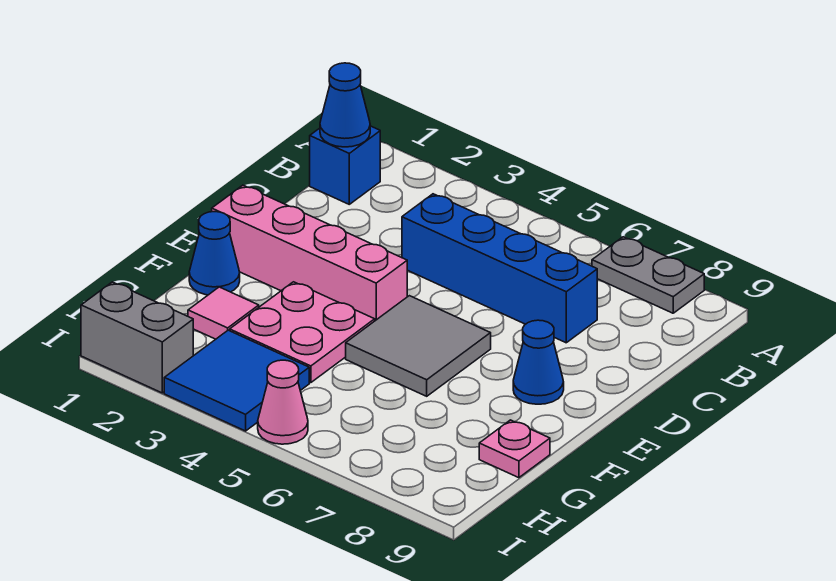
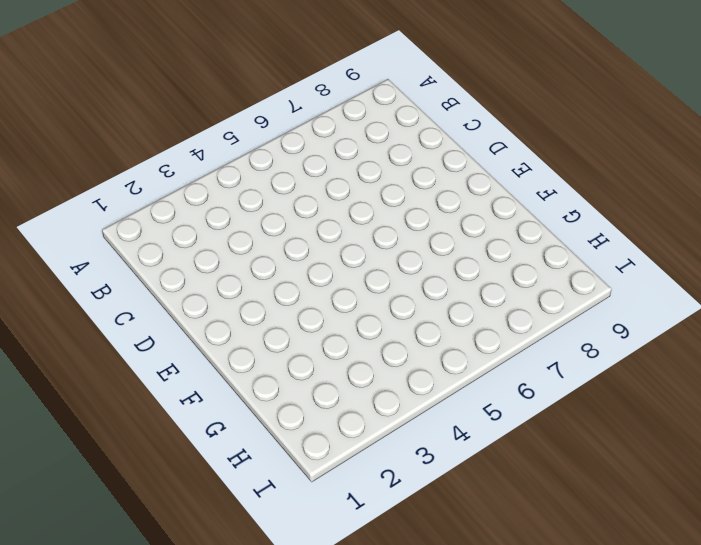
none -> grey 1x2 plate [592,237,704,313]
none -> blue 1x1 brick [310,126,380,204]
none -> blue 1x4 brick [402,194,597,343]

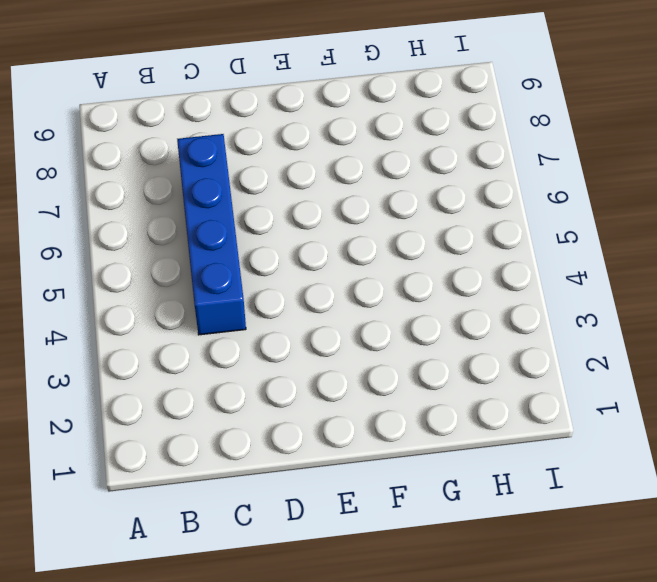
none -> grey 1x2 plate [592,237,704,313]
none -> blue 1x1 brick [310,126,380,204]
none -> pink 1x4 brick [212,185,407,321]

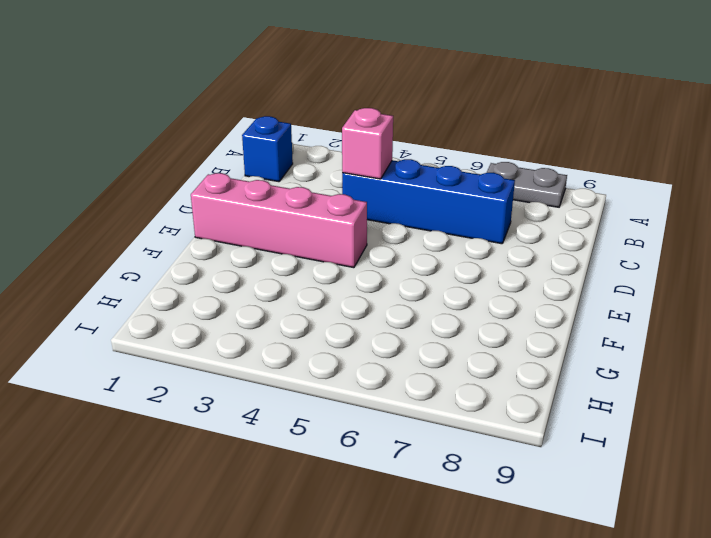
pink 1x1 brick [342,108,393,179] -> none
none -> grey 2x2 tile [346,296,491,396]
none -> blue 1x1 cone [513,320,564,404]
none -> blue 1x1 cone [189,212,240,295]

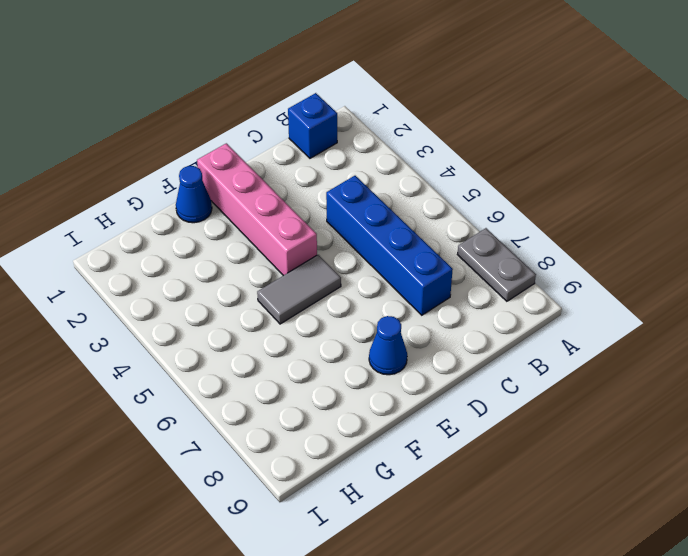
grey 1x2 tile [257,255,341,324] -> grey 2x2 tile [346,296,491,396]
none -> pink 2x2 plate [230,282,375,383]
none -> pink 1x1 tile [188,287,259,339]
none -> pink 1x1 plate [479,420,550,478]

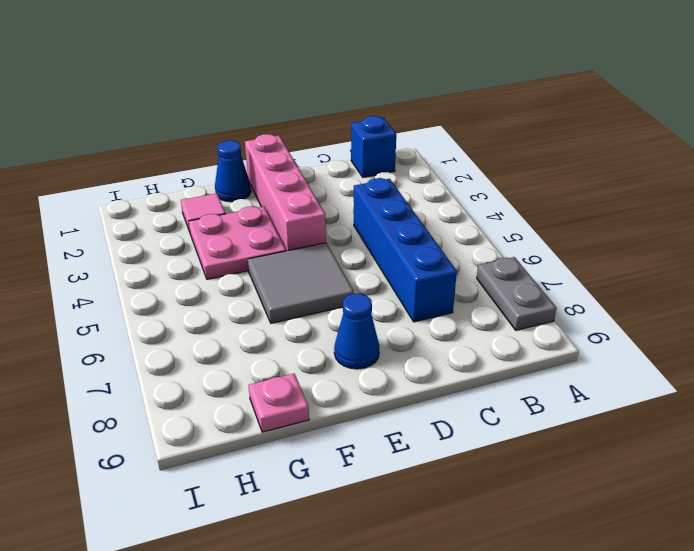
none -> blue 2x2 tile [164,330,309,431]
none -> grey 1x2 brick [81,282,193,393]
none -> pink 1x1 cone [258,360,308,444]

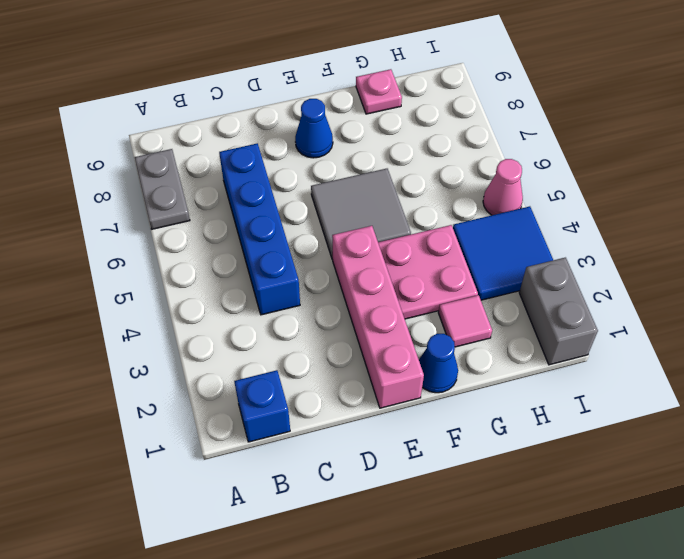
none -> blue 1x1 cone [320,63,370,147]

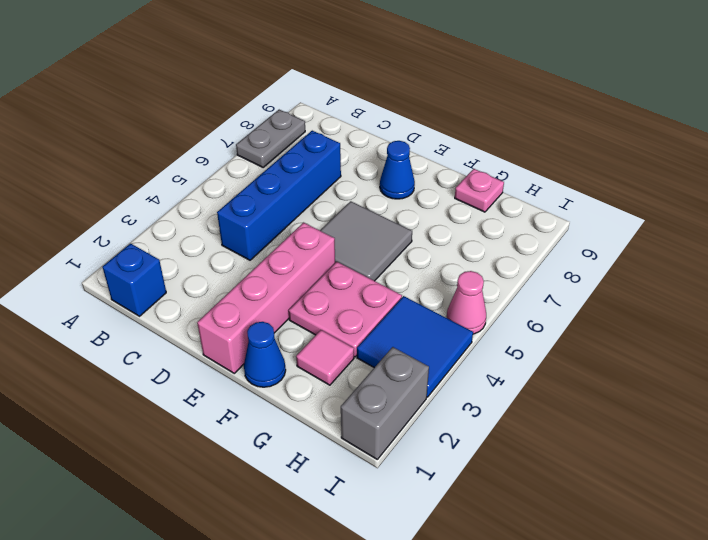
none -> blue 1x1 cone [320,63,370,147]

